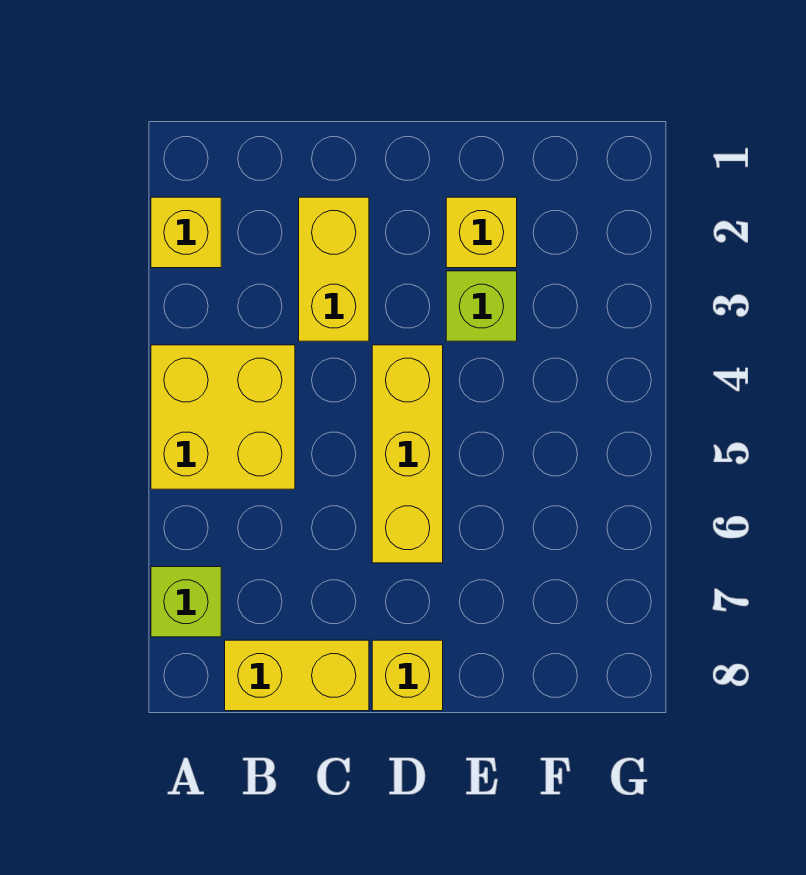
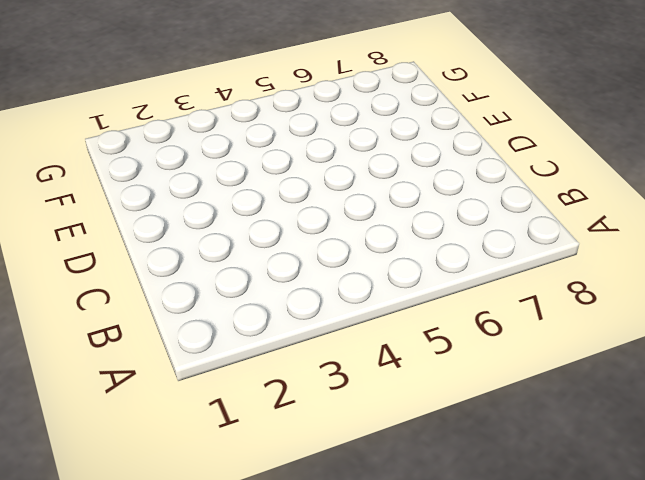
none -> yellow 1x1 brick [151,197,221,268]
none -> yellow 2x2 brick [151,345,295,489]

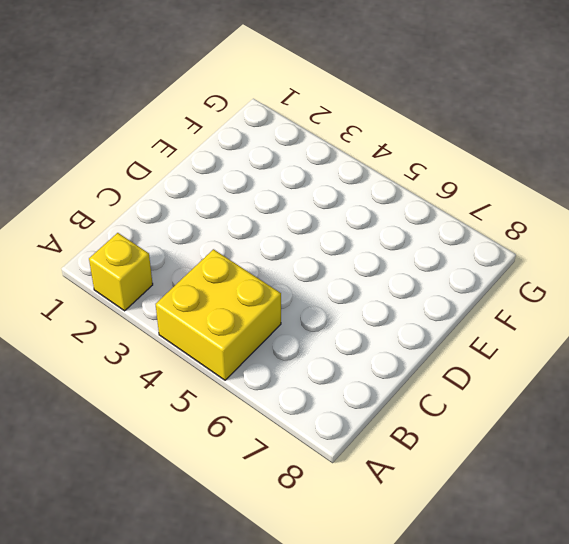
none -> lime 1x1 brick [151,567,221,637]
none -> yellow 1x2 brick [225,640,369,711]

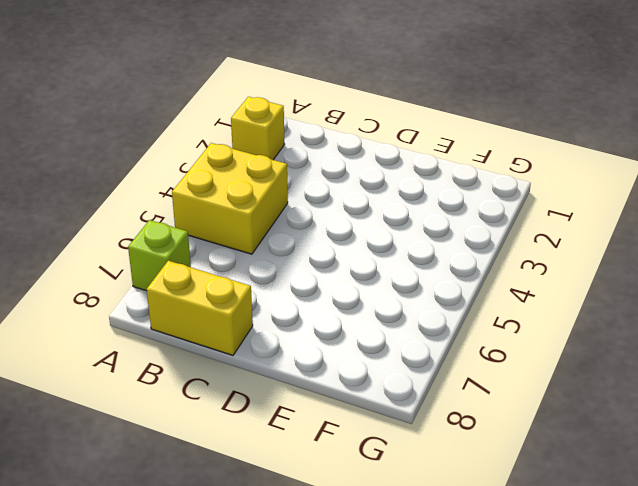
none -> yellow 1x2 brick [299,197,369,341]
none -> yellow 1x3 brick [372,345,443,563]

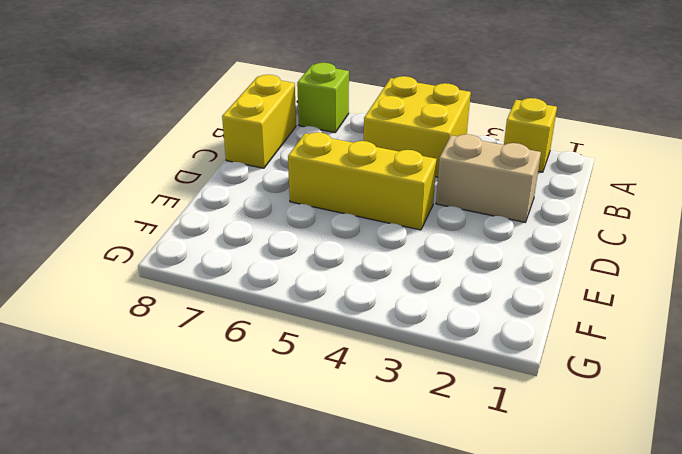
tan 1x2 brick [436,134,541,222] -> yellow 1x2 brick [299,197,369,341]
none -> yellow 1x1 brick [372,640,443,711]
none -> yellow 1x1 brick [446,197,517,268]

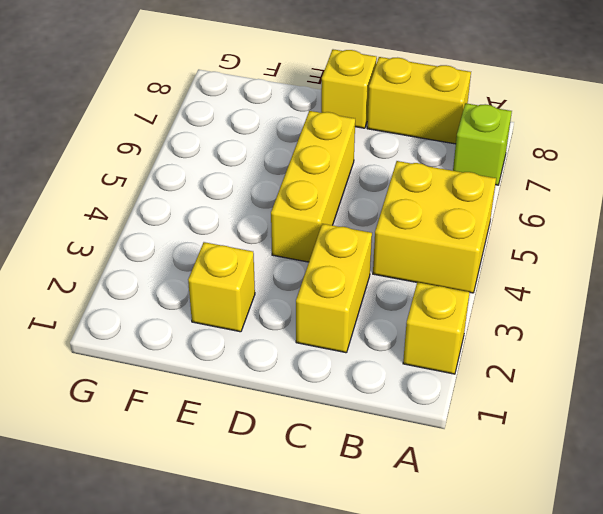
none -> lime 1x1 brick [446,271,517,341]

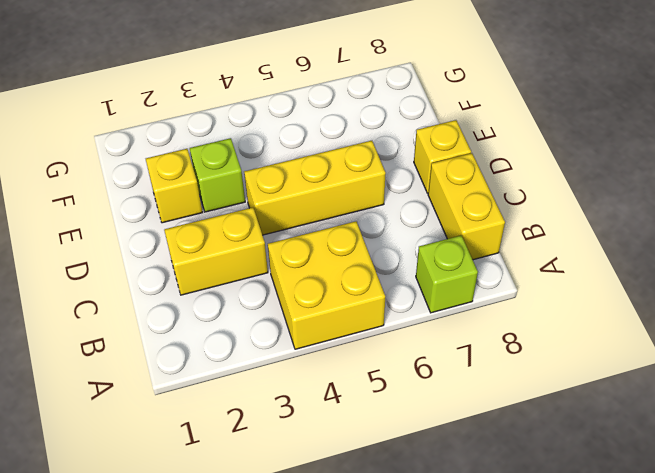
none -> yellow 1x1 brick [151,197,221,268]

